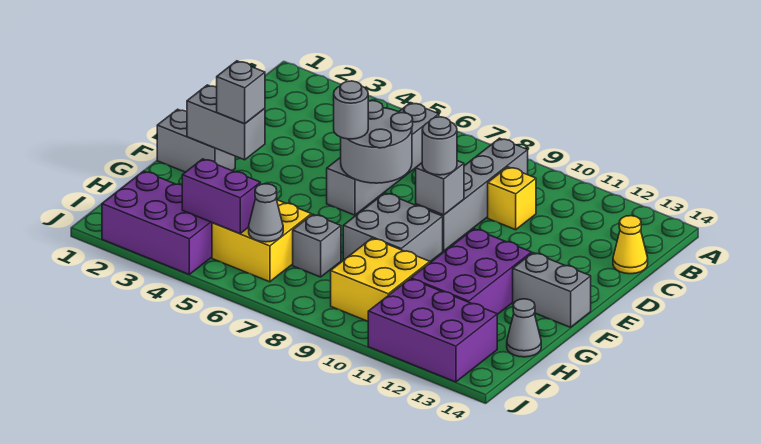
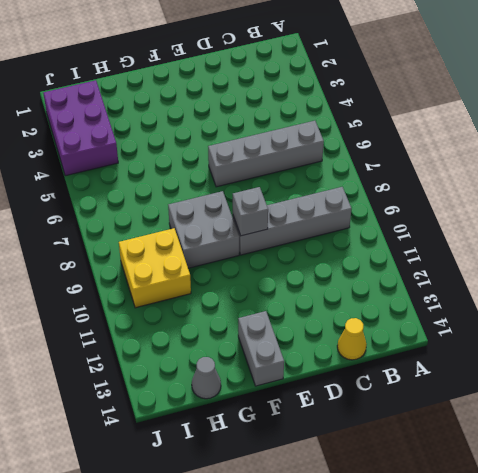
none -> yellow 1x1 brick [488,167,536,230]
none -> grey 1x2 brick [157,109,235,172]
none -> purple 2x3 brick [411,229,532,314]

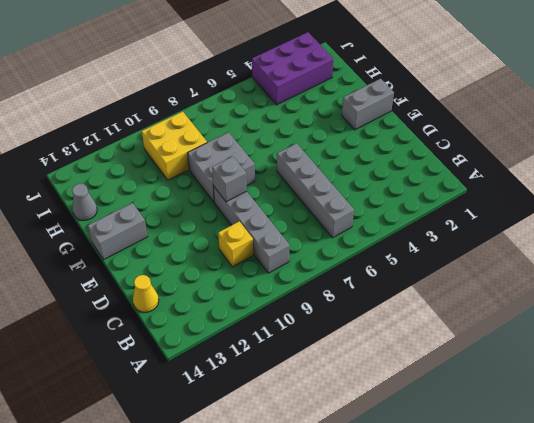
none -> purple 2x3 brick [411,229,532,314]
none -> yellow 2x2 brick [212,200,311,282]
none -> grey 1x1 brick [293,214,341,277]

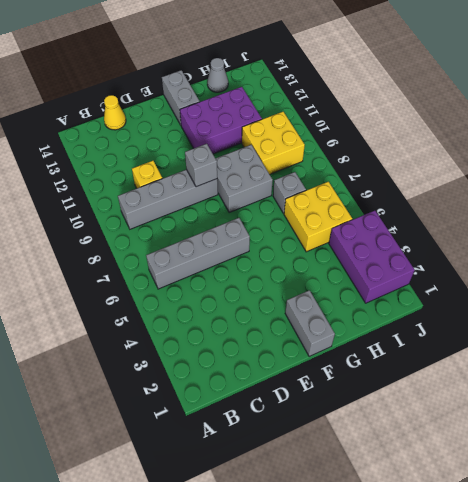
none -> purple 2x3 brick [368,279,497,382]
none -> grey 2x2 round brick [341,101,413,183]
none -> grey 1x2 brick [187,85,265,160]

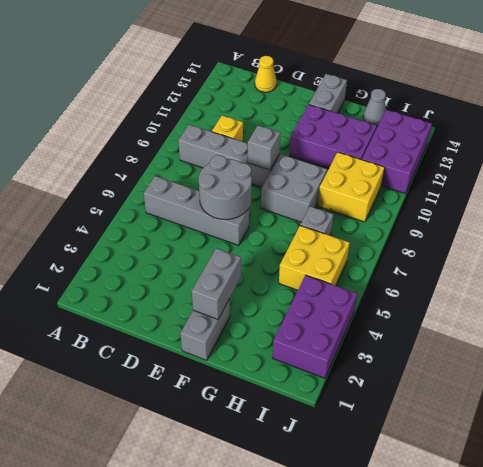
none -> purple 1x2 brick [182,159,260,234]
none -> grey 1x1 cone [249,184,283,242]
none -> grey 1x1 round brick [334,81,368,139]

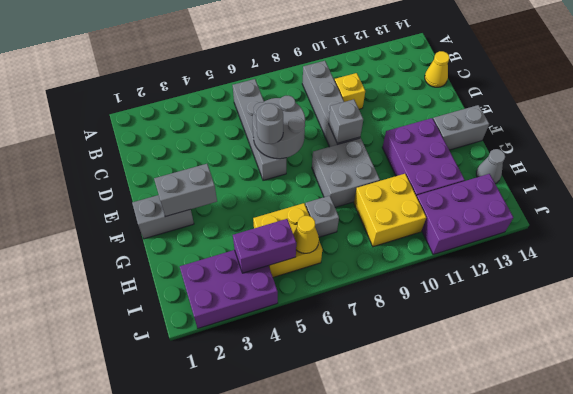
yellow 1x1 cone [293,216,319,253] -> grey 1x1 cone [249,184,283,242]
none -> grey 1x1 round brick [422,117,457,175]
none -> grey 1x1 brick [217,61,265,124]

